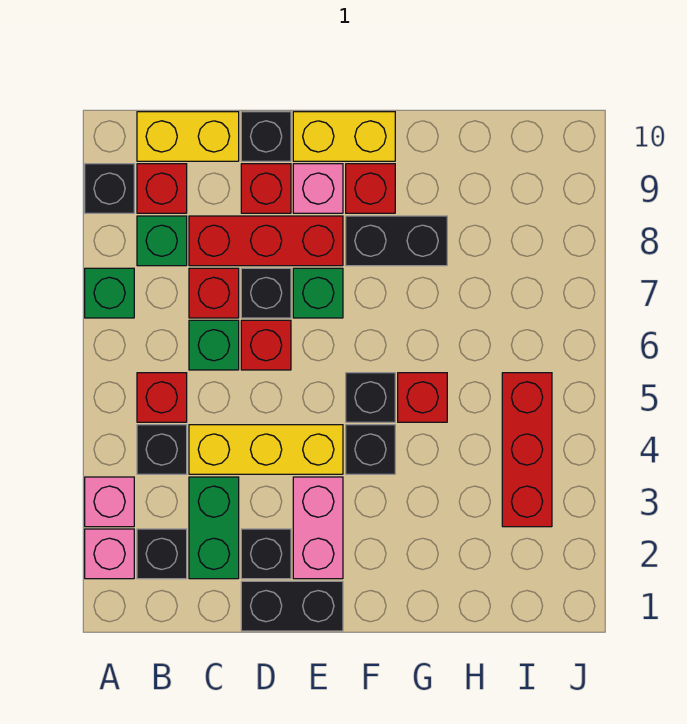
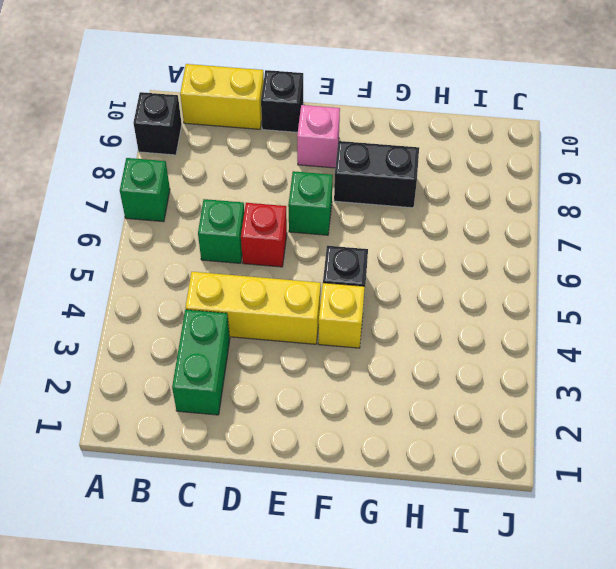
yellow 1x1 brick [318,283,365,348] -> black 1x1 brick [346,425,395,474]
none -> pink 1x1 brick [85,529,134,579]
none -> pink 1x1 brick [85,477,134,527]
none -> black 1x1 brick [137,529,187,579]
none -> black 1x1 brick [137,425,187,474]

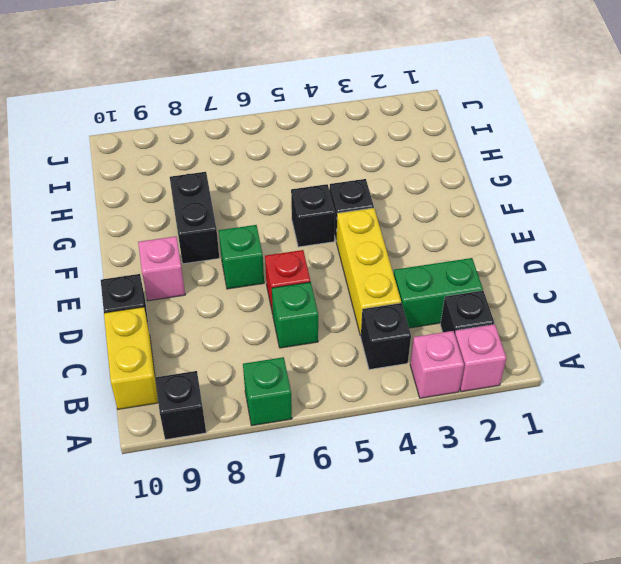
none -> red 1x1 brick [137,373,187,422]
none -> green 1x1 brick [137,216,187,266]
none -> red 1x1 brick [137,164,187,213]
none -> red 1x1 brick [189,268,239,318]

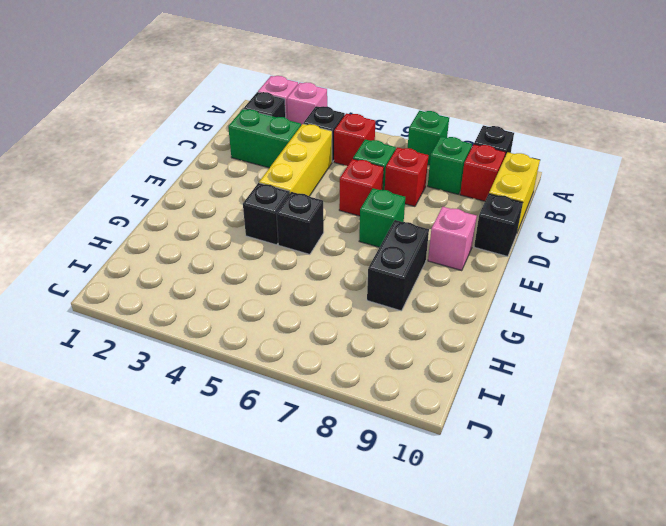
none -> red 1x3 brick [189,216,343,266]
none -> black 1x2 brick [241,581,343,631]
none -> black 1x1 brick [241,529,291,579]
none -> black 1x1 brick [241,268,291,318]

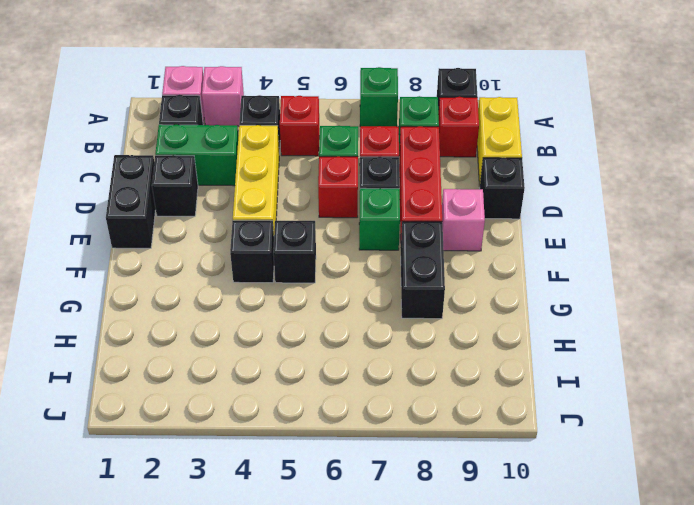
none -> red 1x1 brick [241,164,291,213]
none -> pink 1x2 brick [293,477,343,579]
none -> yellow 1x2 brick [293,112,395,161]
none -> red 1x1 brick [346,164,395,213]

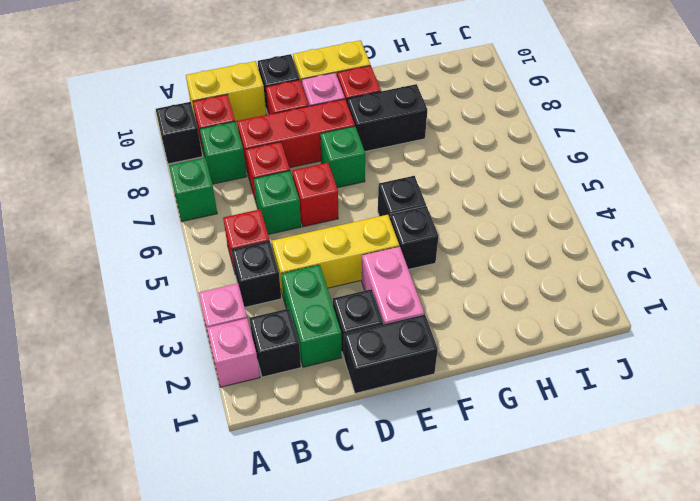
none -> black 1x1 brick [241,268,291,318]
none -> red 1x1 brick [398,373,447,422]
none -> red 1x3 brick [502,373,552,527]

